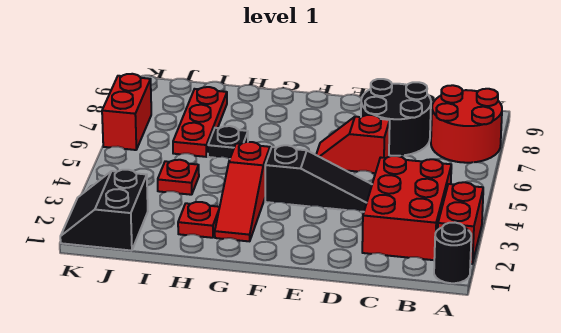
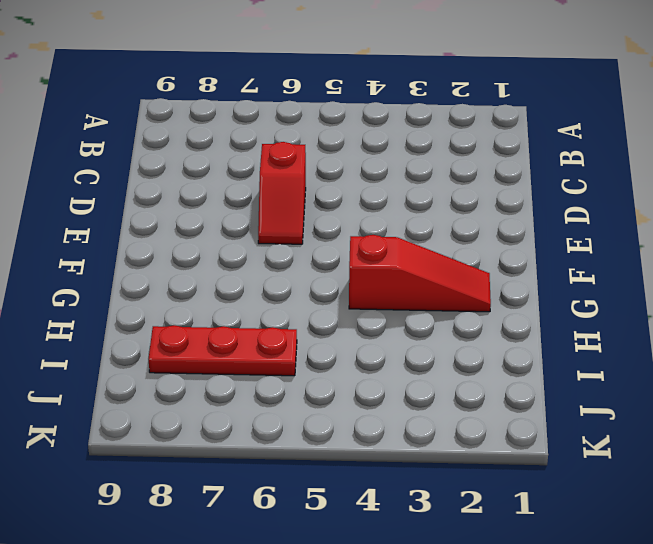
none -> black 1x1 round brick [434,223,471,283]
none -> red 1x2 brick [438,182,483,264]
none -> red 2x2 round brick [431,85,502,163]

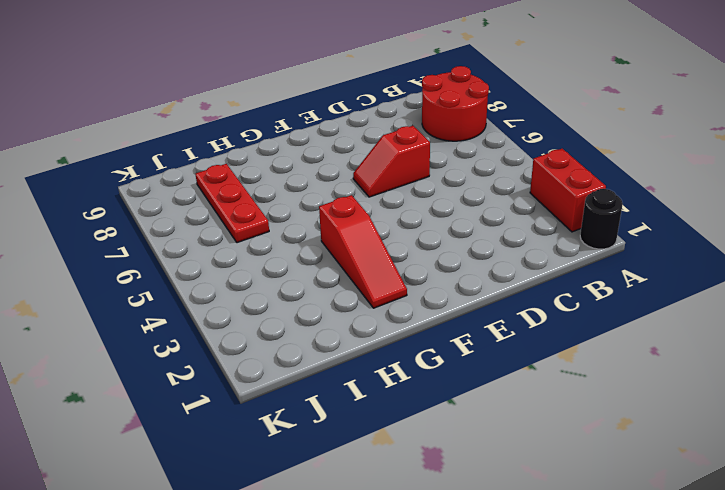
none -> red 2x3 brick [362,156,451,260]
none -> black 2x2 round brick [361,79,431,156]
none -> black 1x3 slope [265,145,372,212]

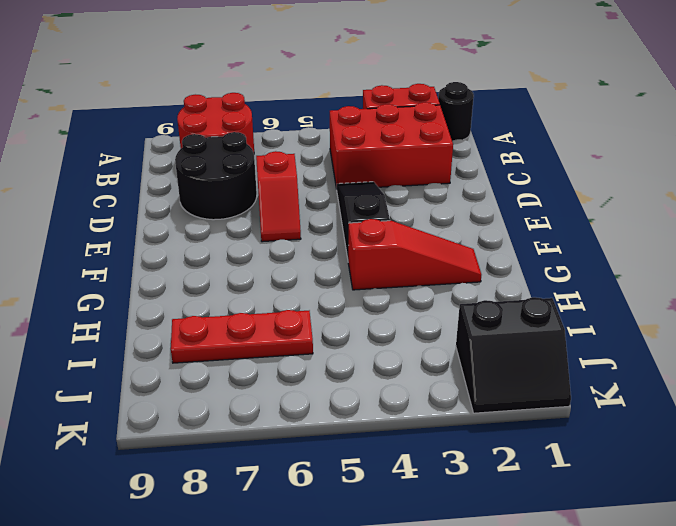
none -> red 1x1 plate [178,202,220,238]
none -> black 1x1 plate [208,126,248,159]
none -> red 1x1 plate [158,160,199,195]

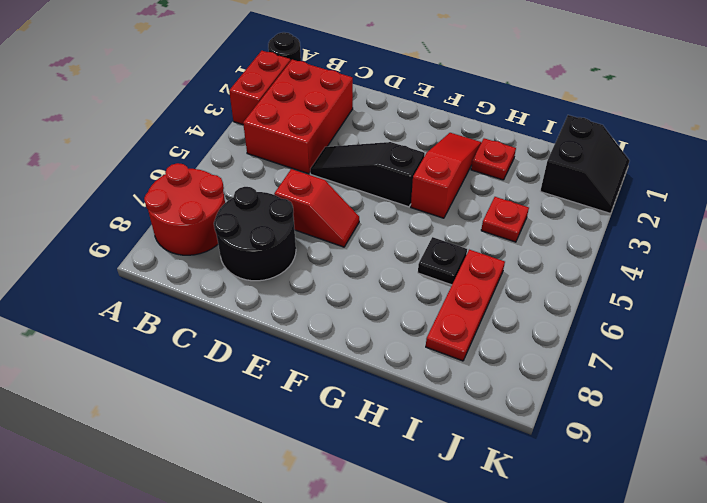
none -> red 1x2 brick [102,74,151,150]

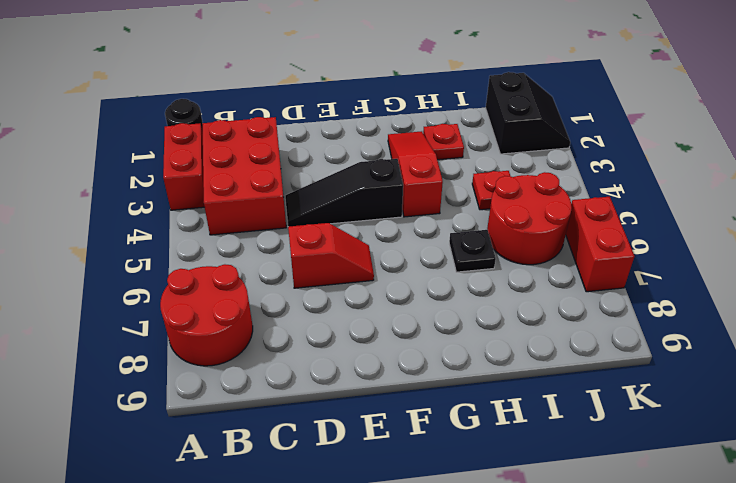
red 2x2 round brick [487,172,572,265] -> red 1x3 plate [173,87,227,157]
none -> black 2x2 round brick [361,79,431,156]

